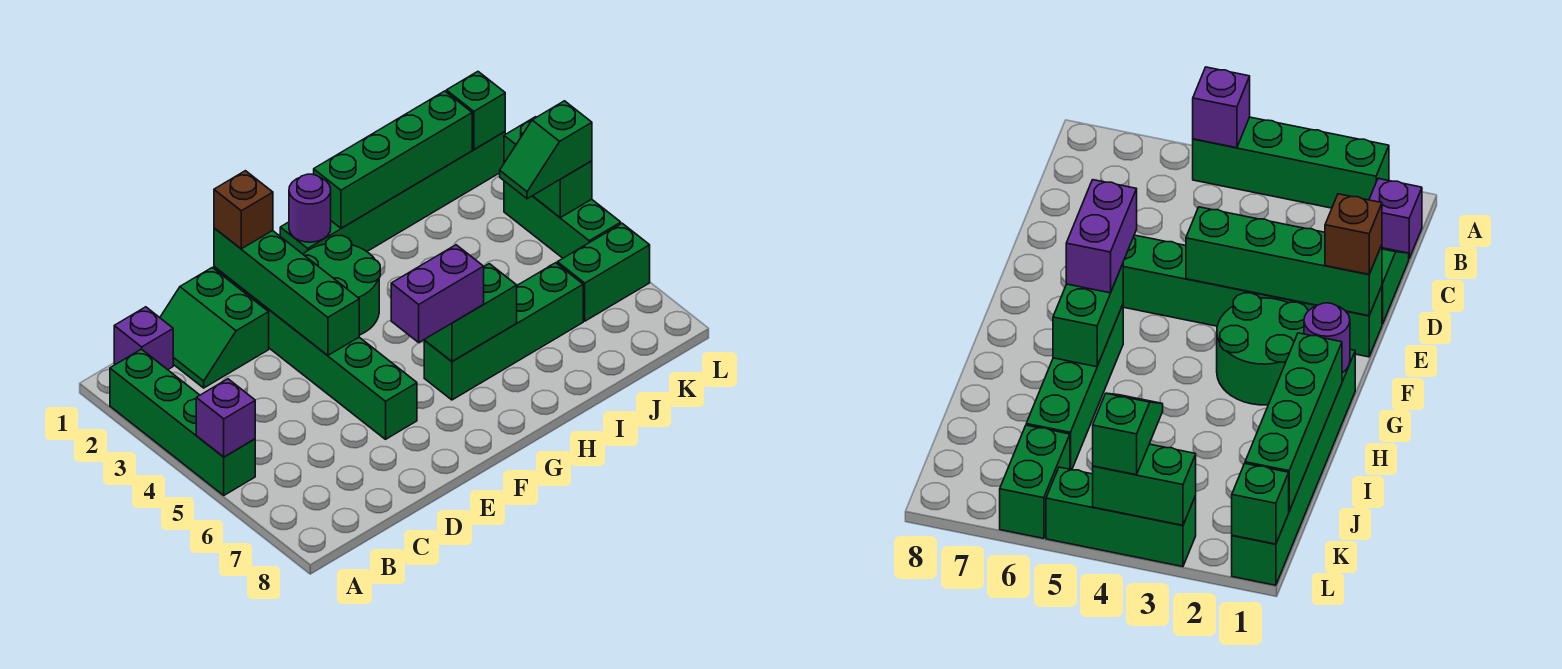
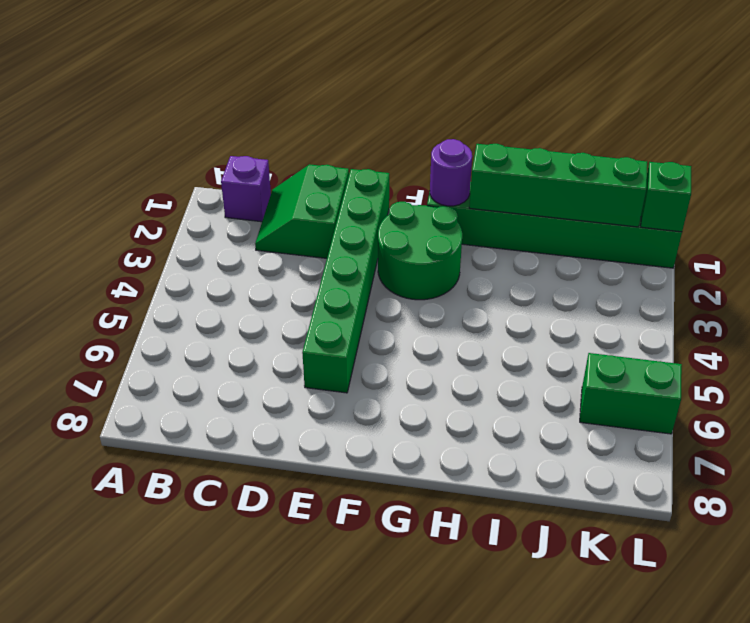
none -> green 1x4 brick [110,349,255,495]
none -> green 1x4 brick [424,263,583,400]
none -> green 1x3 brick [504,181,621,258]

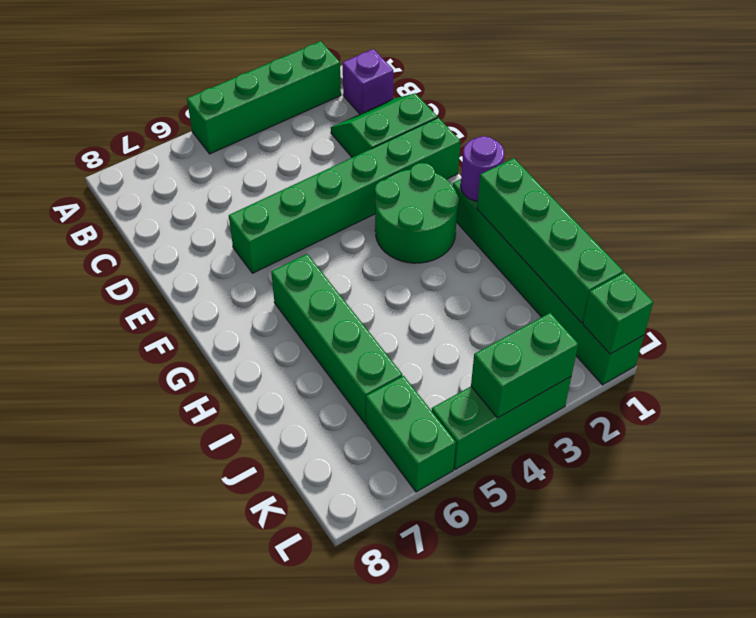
none -> purple 1x1 brick [196,379,255,457]
none -> green 1x4 brick [214,228,359,356]
none -> green 1x2 brick [424,264,517,361]

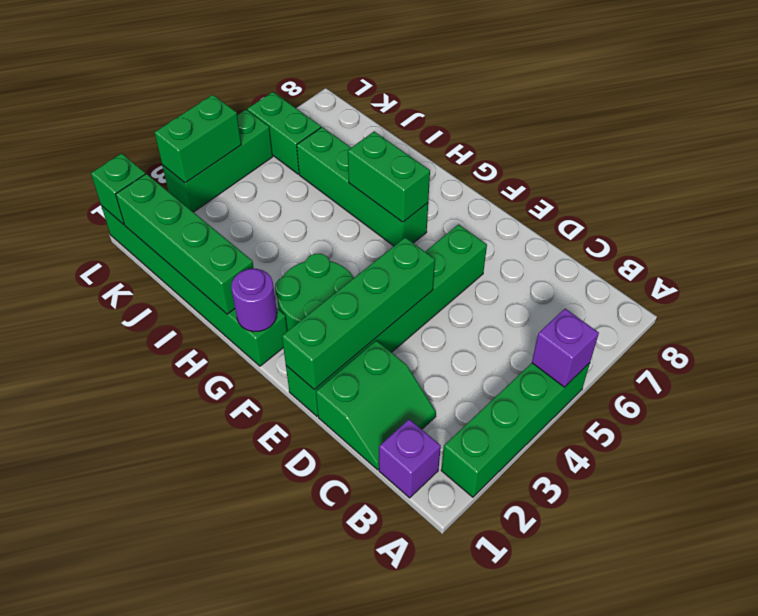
none -> brown 1x1 brick [214,171,273,249]
none -> purple 1x2 brick [391,245,484,342]
none -> green 1x2 slope [500,101,592,199]

